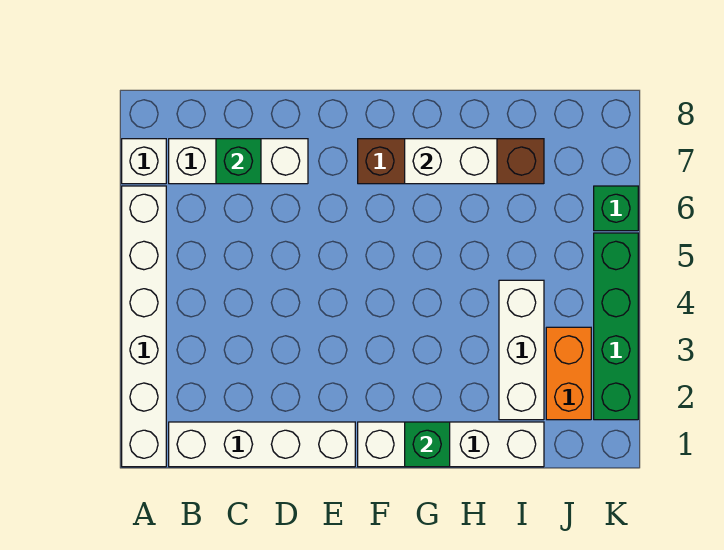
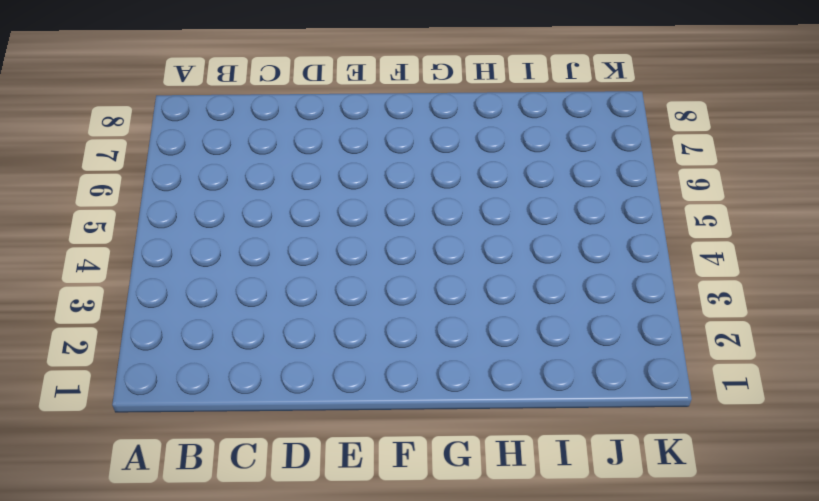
none -> white 1x6 brick [122,186,166,467]
none -> white 1x1 brick [122,139,166,184]
none -> white 1x4 brick [169,422,355,467]

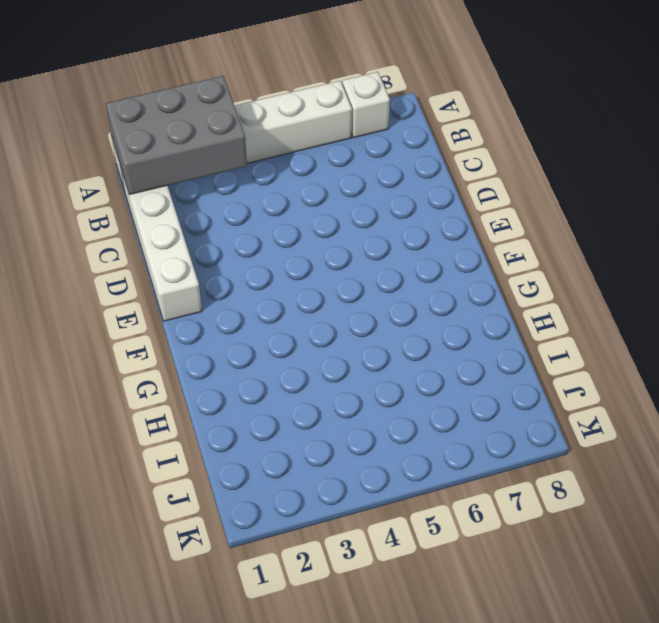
grey 2x3 brick [106,76,247,195] -> none
none -> white 1x3 brick [169,139,308,184]
none -> white 1x4 brick [358,422,544,467]
none -> brown 1x4 brick [358,139,544,184]

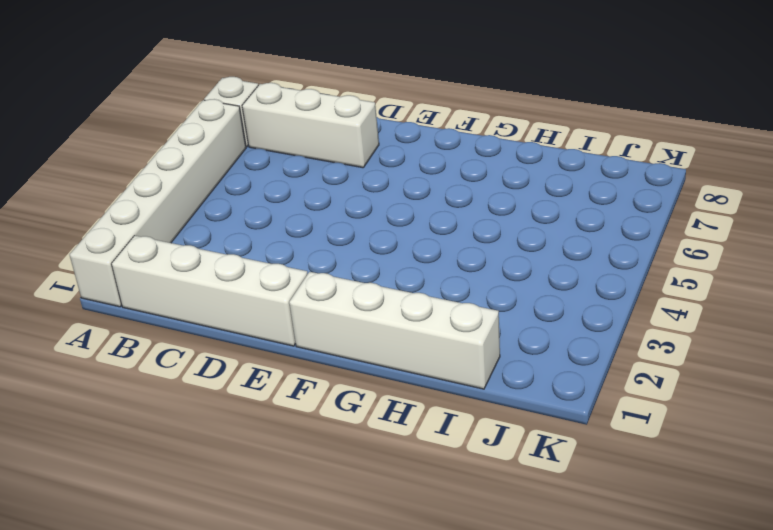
none -> brown 1x4 brick [358,139,544,184]
none -> white 1x3 brick [499,280,544,420]
none -> orange 1x2 brick [546,327,591,420]

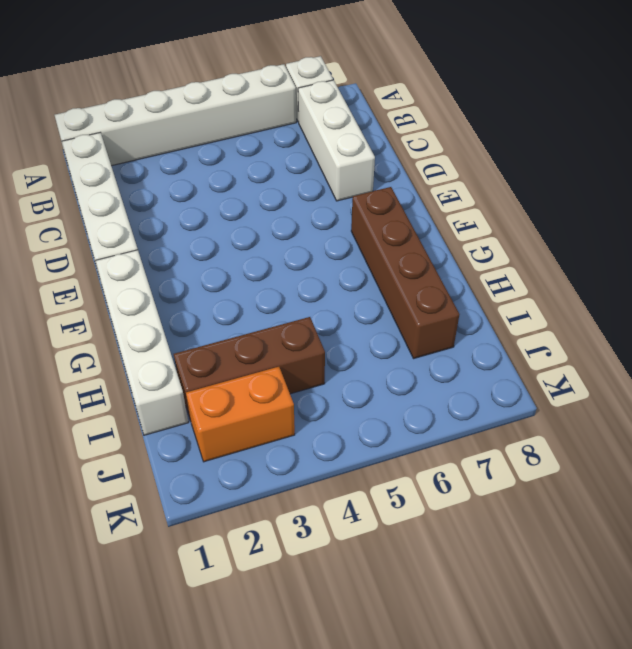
brown 1x3 brick [174,317,325,420] -> white 1x3 brick [499,280,544,420]
none -> green 1x4 brick [594,233,638,420]
none -> green 1x1 brick [594,186,638,231]
none -> green 1x1 brick [216,139,261,184]

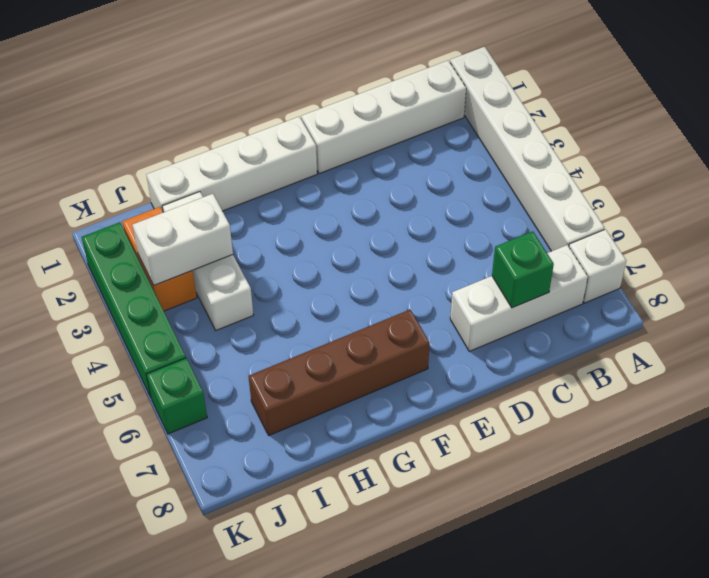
white 1x2 brick [133,194,233,285] -> white 1x2 brick moved to [405,139,497,184]
none -> green 1x1 brick [405,422,450,467]

